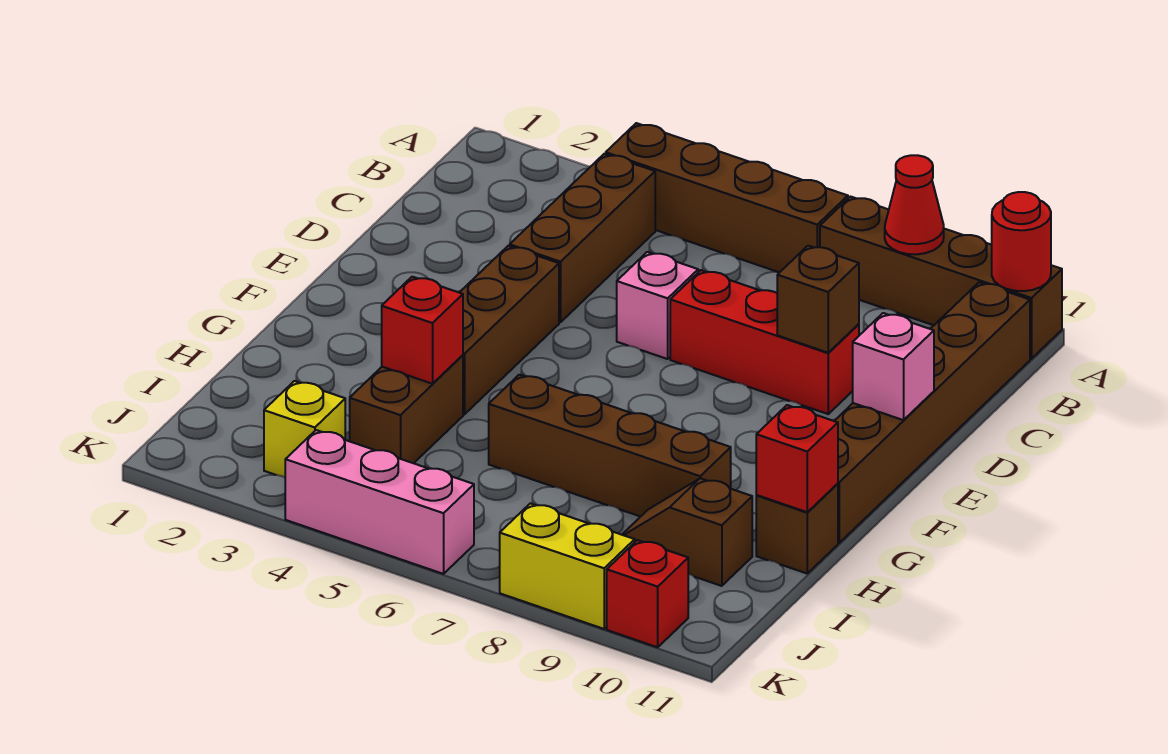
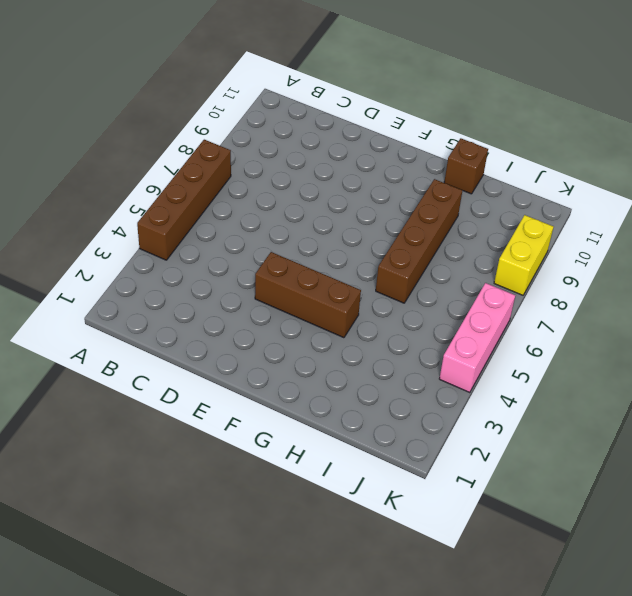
none -> brown 1x4 brick [820,197,1062,359]
none -> brown 1x3 brick [510,154,655,322]
none -> brown 1x6 brick [835,282,1030,543]

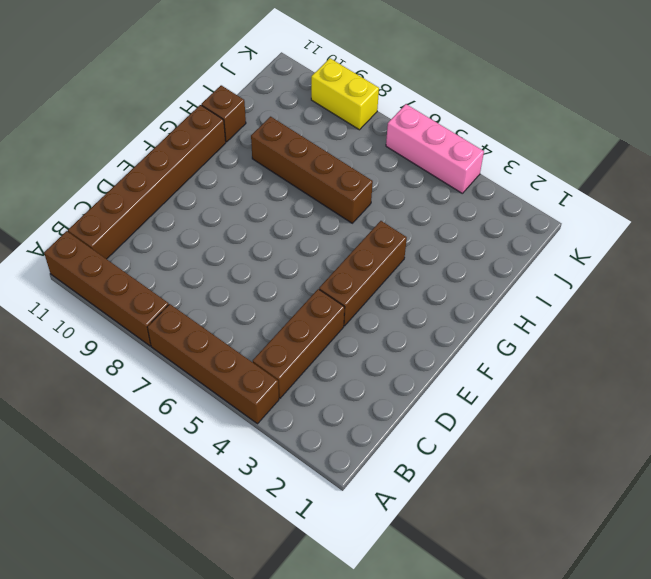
none -> pink 1x1 brick [617,252,698,359]
none -> red 1x3 brick [670,270,859,414]
none -> brown 1x2 brick [350,355,463,463]

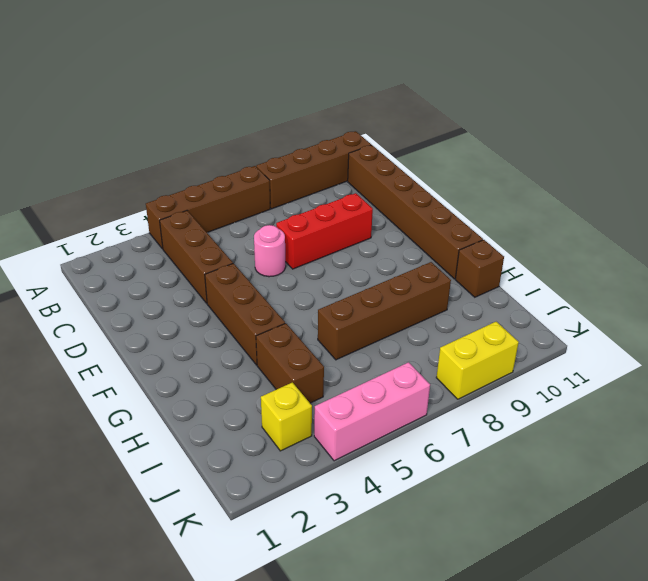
pink 1x1 round brick [254,225,286,277] -> pink 1x1 brick [617,252,698,359]
none -> brown 1x2 slope [622,478,752,586]
none -> red 1x1 brick [607,540,688,647]
none -> red 1x1 cone [885,155,944,254]

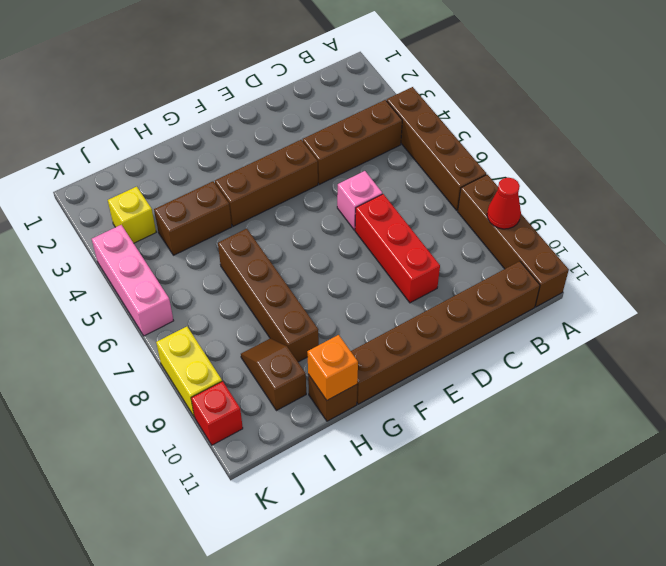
orange 1x1 brick [307,335,358,400] -> red 1x1 brick [756,405,838,512]
none -> red 1x1 round brick [992,192,1051,291]
none -> brown 1x1 brick [777,246,859,353]
none -> pink 1x1 brick [853,313,934,420]

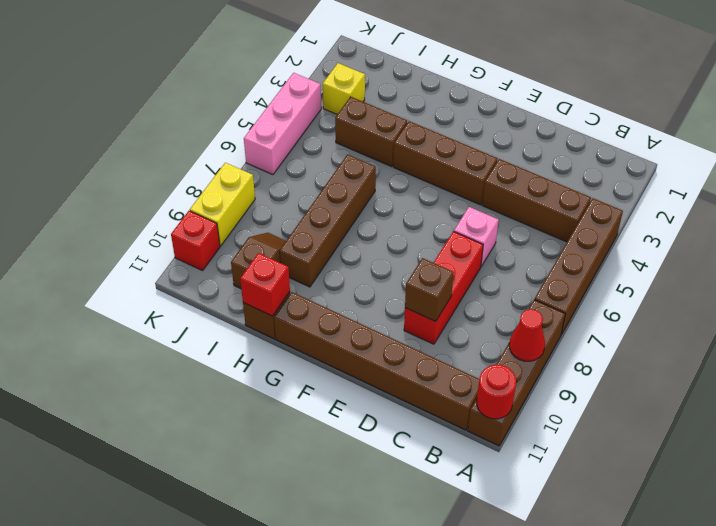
none -> pink 1x1 brick [853,313,934,420]
none -> red 1x1 brick [382,277,463,384]

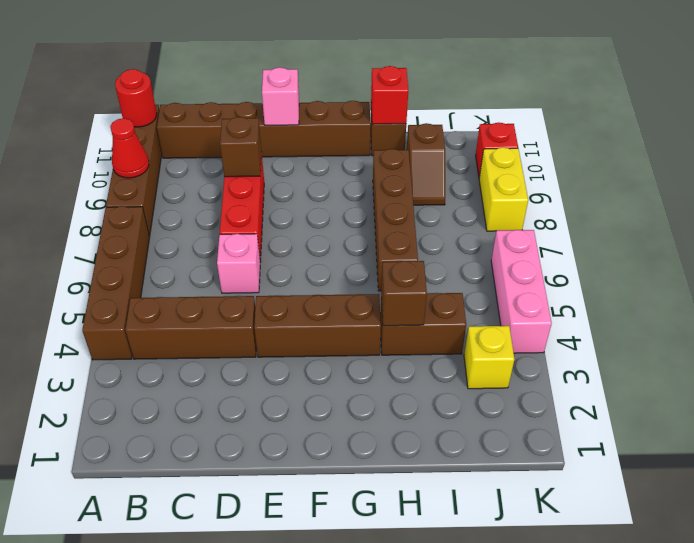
brown 1x1 brick [381,261,427,326] -> red 1x1 brick [382,277,463,384]

